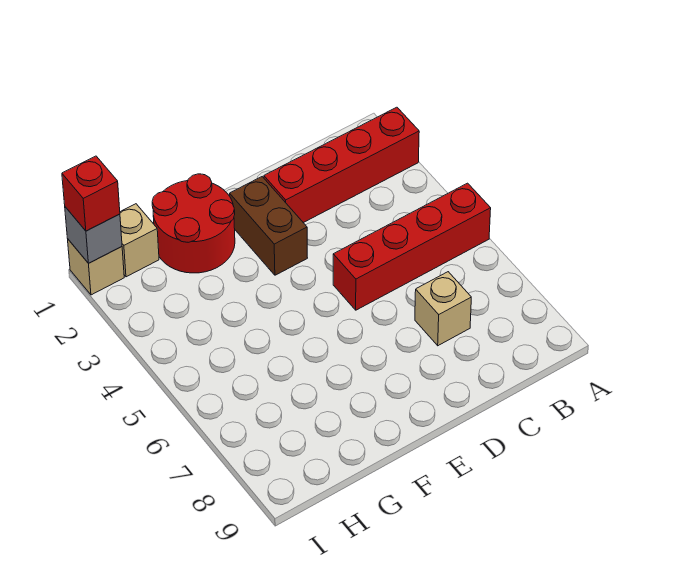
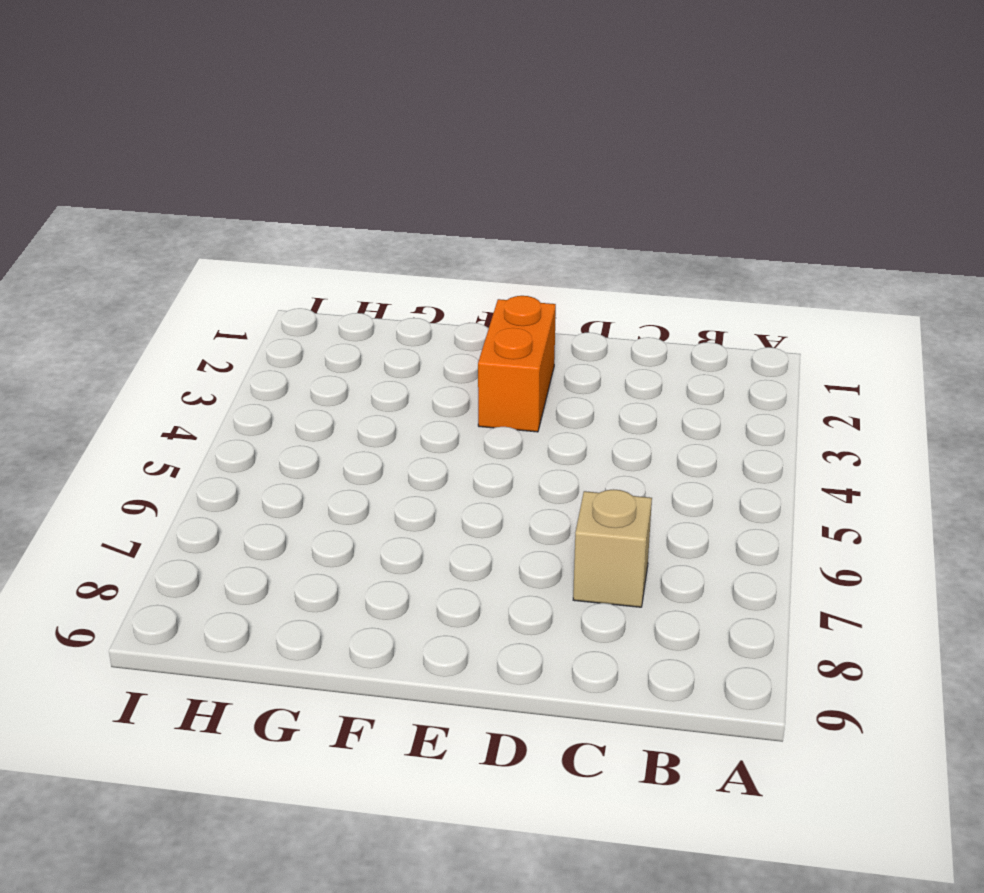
orange 1x2 brick [478,296,556,432] -> brown 1x2 brick [230,177,307,275]
none -> red 1x4 brick [264,107,419,223]
none -> red 1x4 brick [333,183,491,310]

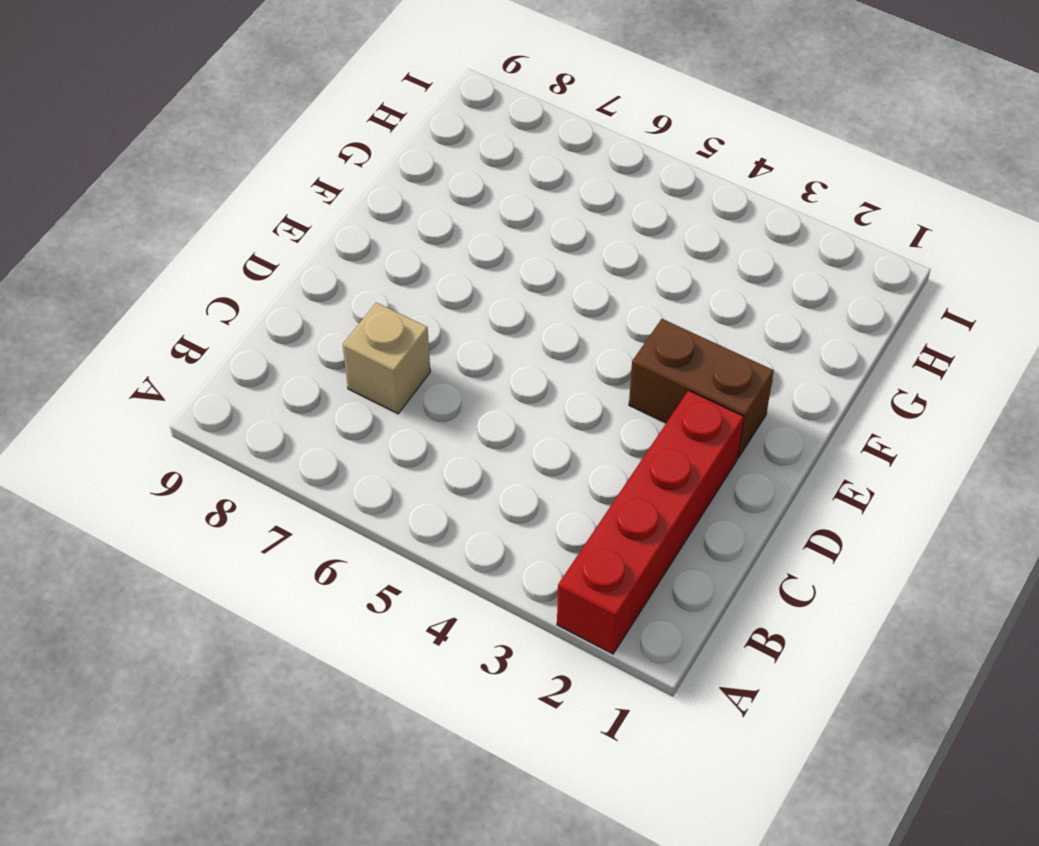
none -> red 1x4 brick [333,183,491,310]
none -> red 2x2 round brick [152,174,235,273]

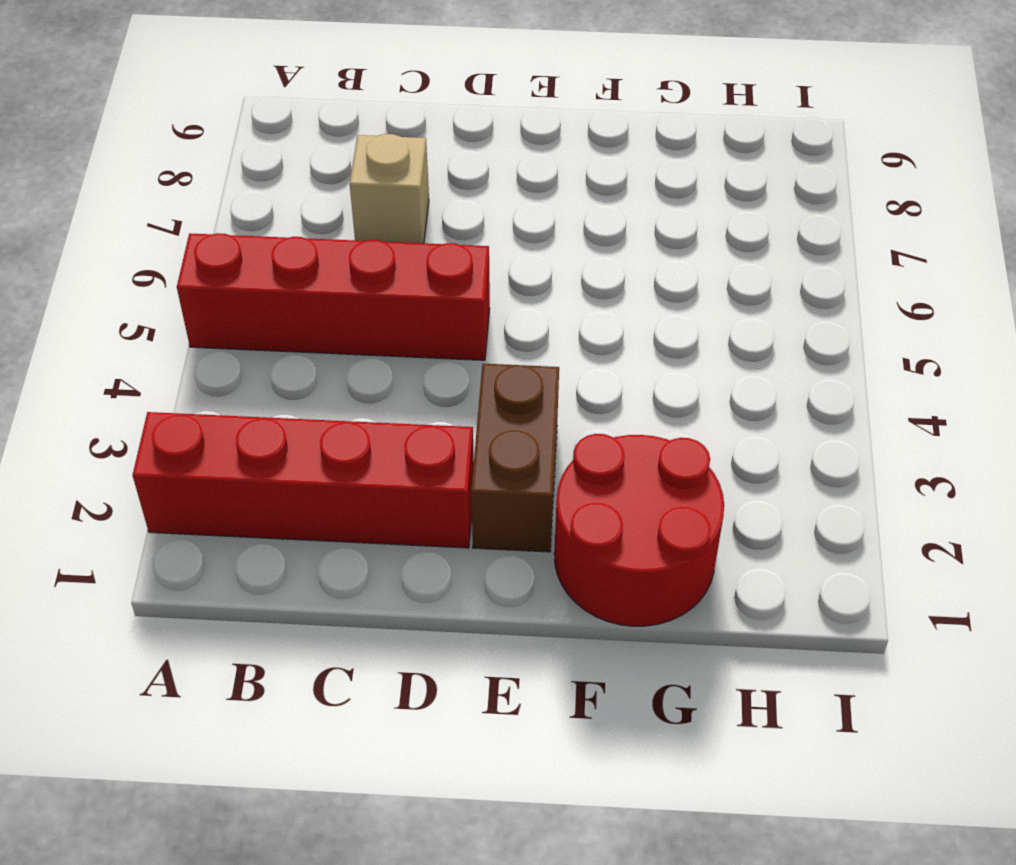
none -> tan 1x1 brick [120,204,159,277]
none -> tan 1x1 brick [68,240,124,295]

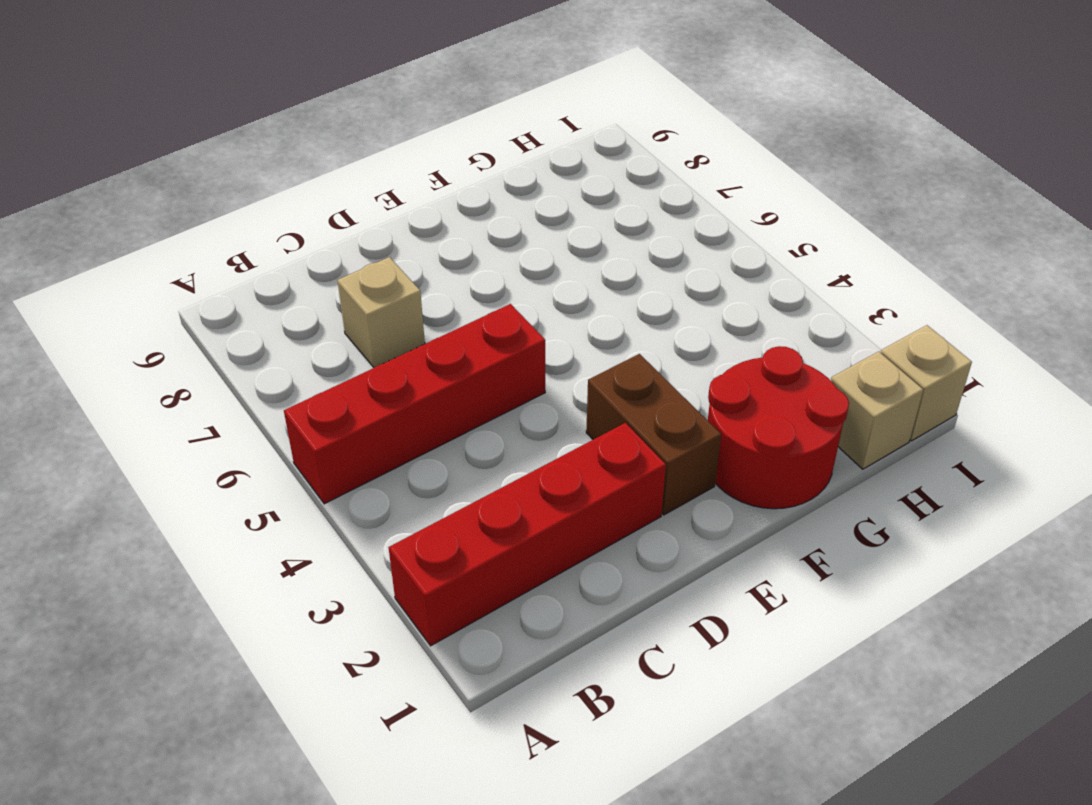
none -> grey 1x1 brick [65,207,122,263]
none -> red 1x1 brick [62,156,120,231]

